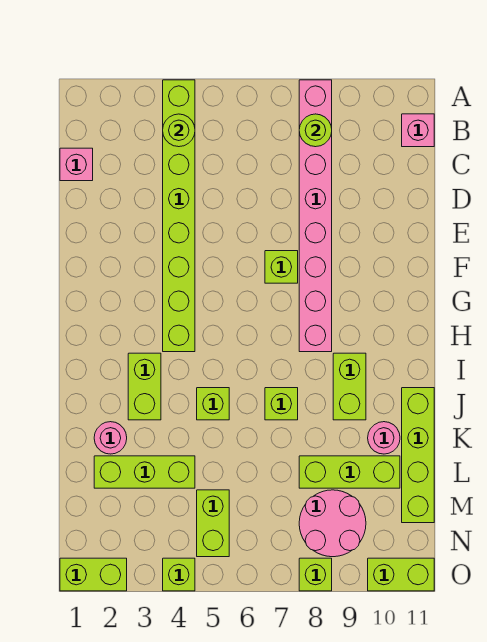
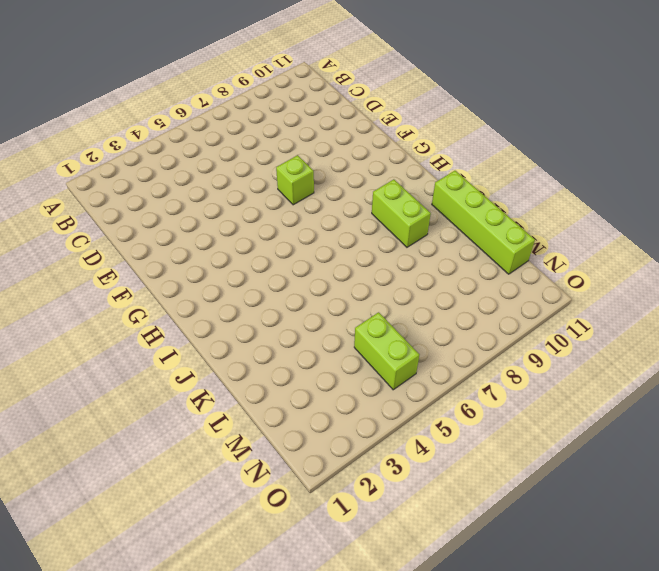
none -> lime 1x8 brick [163,80,195,352]
none -> pink 1x8 brick [299,80,332,352]
none -> pink 1x1 brick [402,114,434,147]

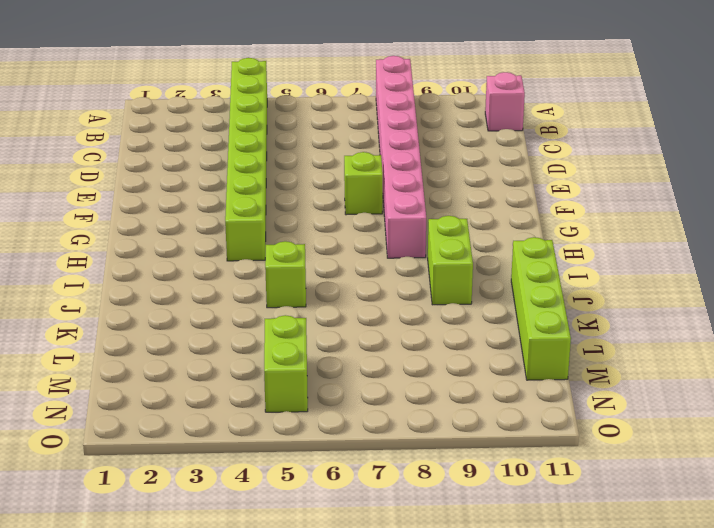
none -> pink 1x1 brick [60,148,93,181]
none -> lime 1x2 brick [128,353,161,420]
none -> lime 1x1 brick [265,388,298,420]

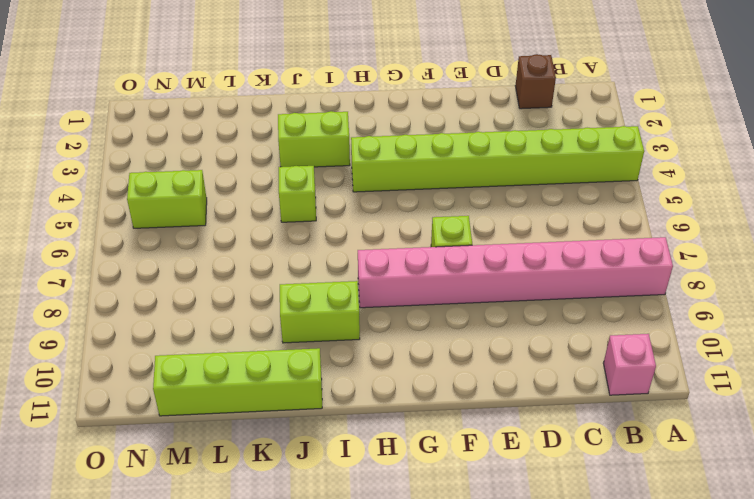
brown 1x1 brick [515,54,556,109] -> pink 1x1 brick [60,148,93,181]
none -> lime 1x1 brick [265,388,298,420]
none -> pink 1x1 round brick [94,422,127,454]
none -> pink 1x1 round brick [368,422,400,454]

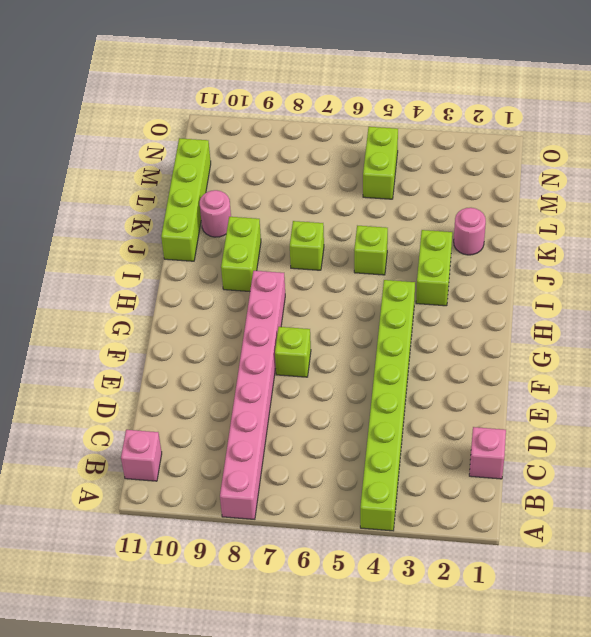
none -> lime 1x3 brick [94,456,195,488]
none -> lime 1x3 brick [299,456,400,488]
none -> pink 2x2 round brick [299,490,366,557]

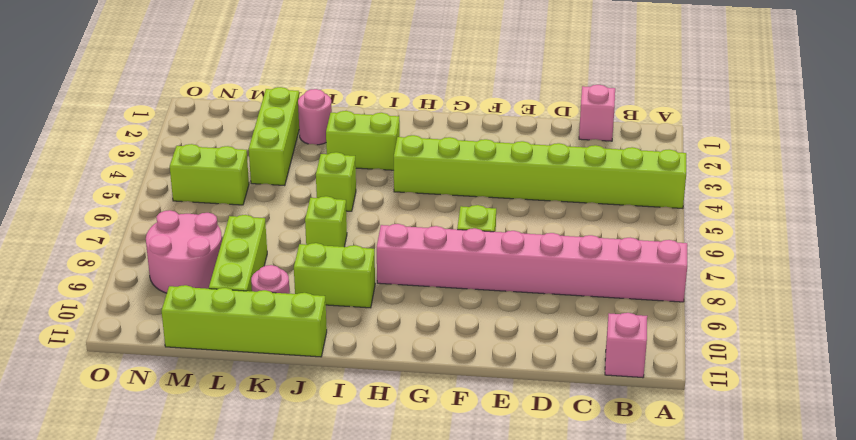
none -> lime 1x2 brick [60,558,127,591]
none -> lime 1x1 brick [163,558,195,591]
none -> lime 1x1 brick [299,558,332,591]

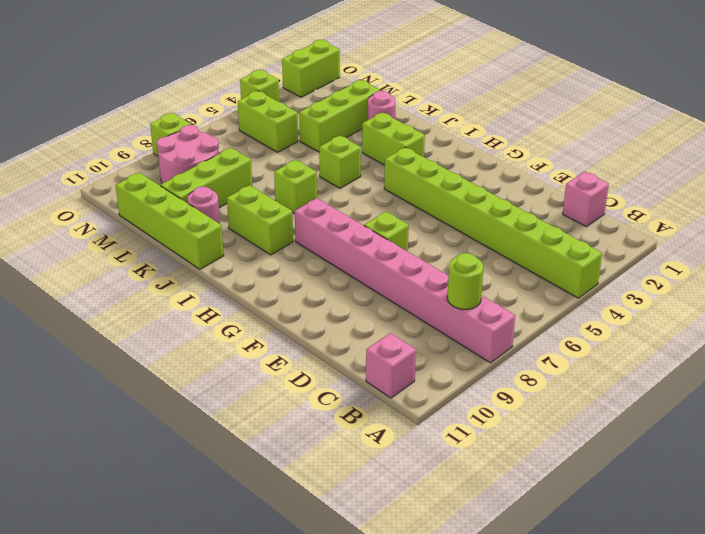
none -> lime 1x2 brick [368,558,434,591]
none -> lime 1x1 round brick [163,114,195,147]

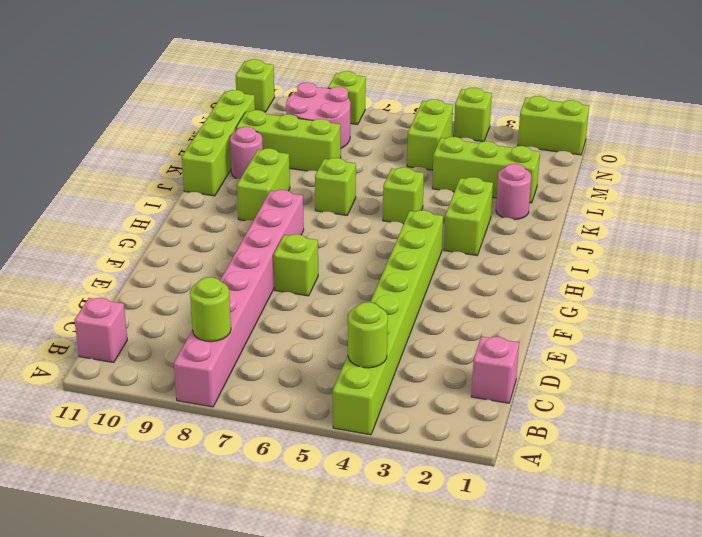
lime 1x1 brick [235,59,275,112] -> lime 1x2 brick [368,558,434,591]

